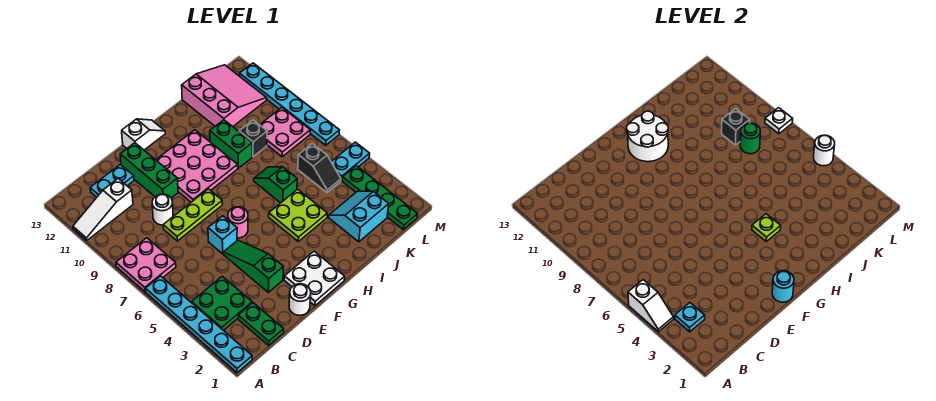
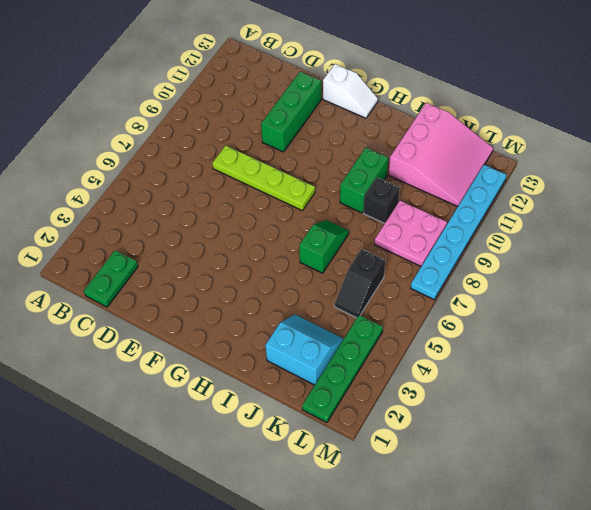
lime 1x4 plate [212,146,315,210] -> lime 1x3 plate [163,189,222,241]
none -> cyan 1x6 plate [146,276,252,373]
none -> pink 2x2 plate [116,238,176,292]
none -> white 1x3 slope [73,179,133,240]
none -> green 2x2 plate [192,276,252,331]

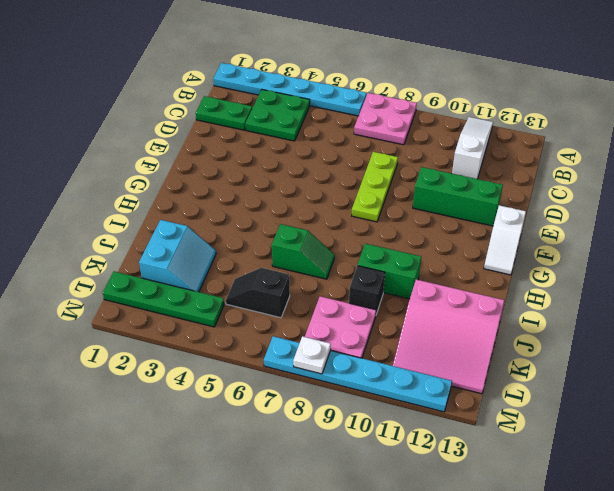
none -> cyan 1x2 plate [90,165,134,197]
none -> white 1x1 round brick [152,194,173,225]
none -> white 1x1 round brick [289,284,311,315]
none -> green 1x3 slope [223,240,283,292]

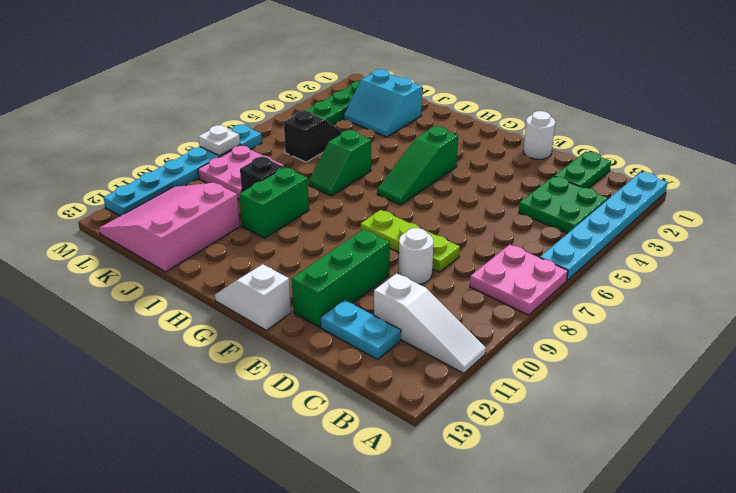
green 1x3 slope [377,126,458,205] -> green 1x3 slope moved to [223,240,283,292]
none -> cyan 1x1 brick [208,216,237,254]
none -> white 2x2 plate [284,251,345,306]
none -> pink 1x1 round brick [228,207,248,238]
none -> pink 3x3 plate [156,130,238,202]

